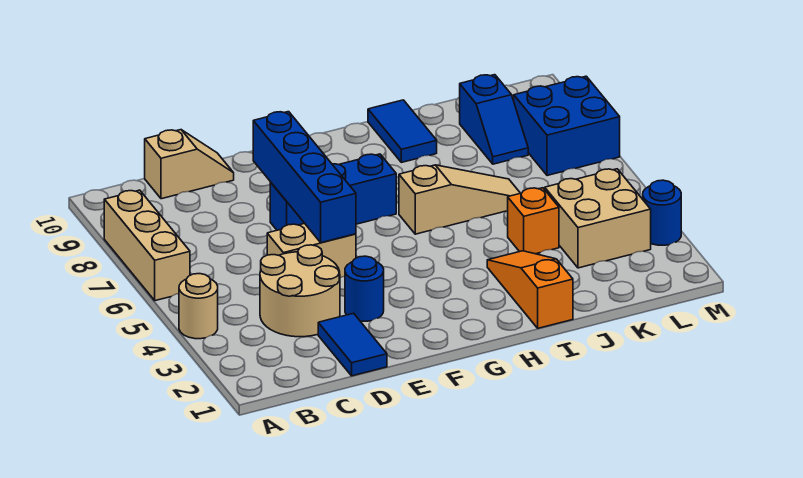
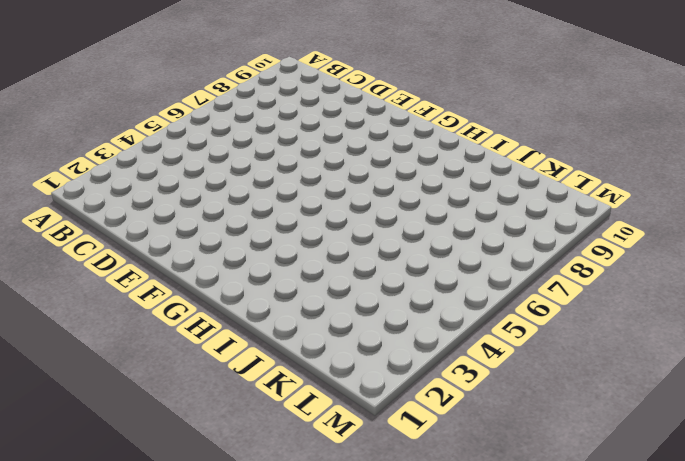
none -> tan 1x1 round brick [179,274,218,339]
none -> tan 1x3 brick [104,190,190,301]
none -> tan 2x2 round brick [260,245,340,337]

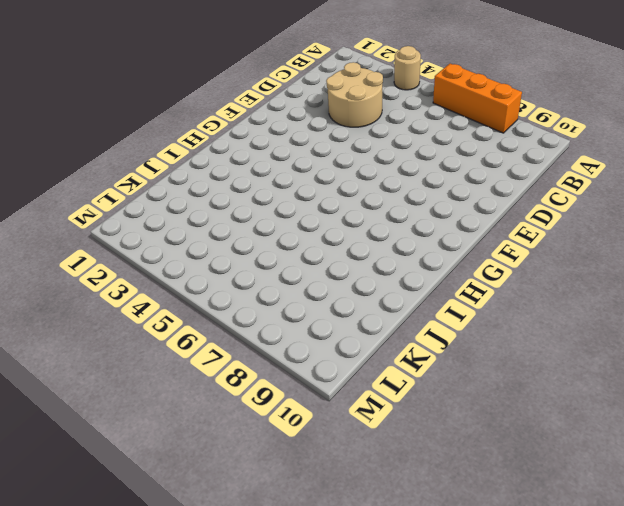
orange 1x3 brick [433,64,522,133] -> tan 1x3 brick [104,190,190,301]
none -> tan 1x2 slope [145,130,234,199]
none -> blue 1x2 tile [318,313,387,376]
none -> tan 1x2 brick [267,223,356,278]

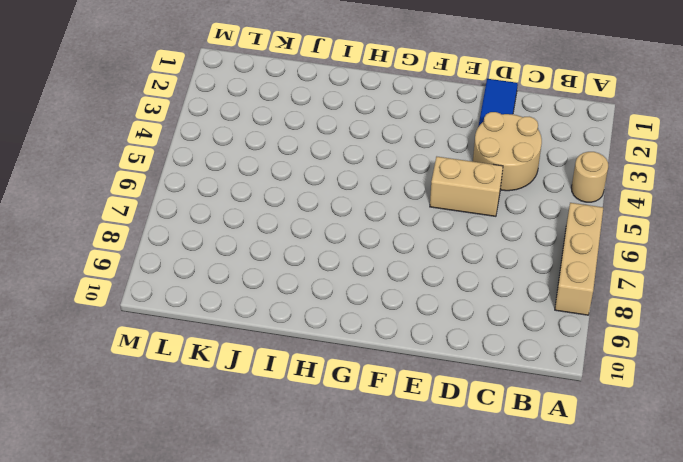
none -> tan 1x2 slope [145,130,234,199]
none -> blue 1x1 round brick [345,256,384,321]
none -> blue 1x3 brick [270,154,396,230]

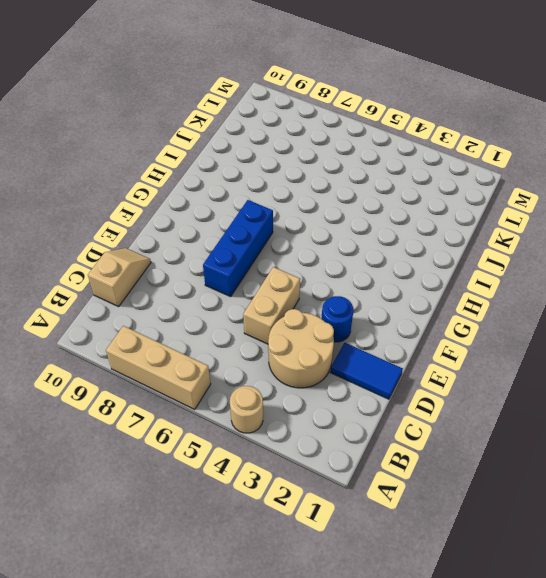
none -> tan 1x3 slope [399,165,520,234]
none -> orange 1x3 slope [487,251,573,328]
none -> blue 1x2 tile [368,100,437,162]

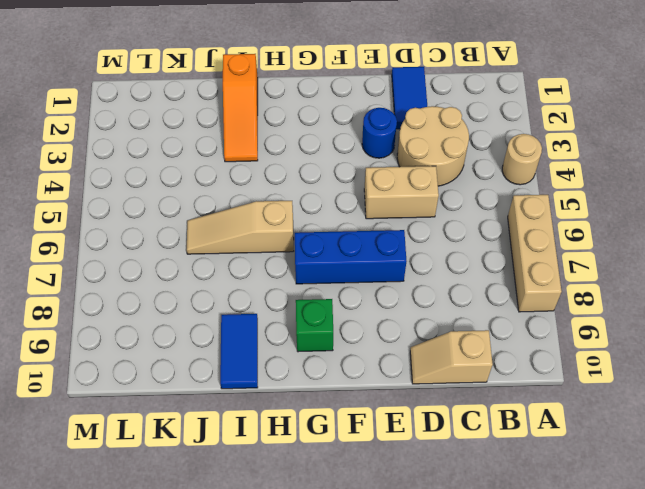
green 1x1 brick [296,299,333,352] -> none
none -> orange 1x1 brick [508,188,559,254]
none -> tan 2x2 brick [545,169,651,268]
none -> blue 1x2 slope [460,75,528,164]

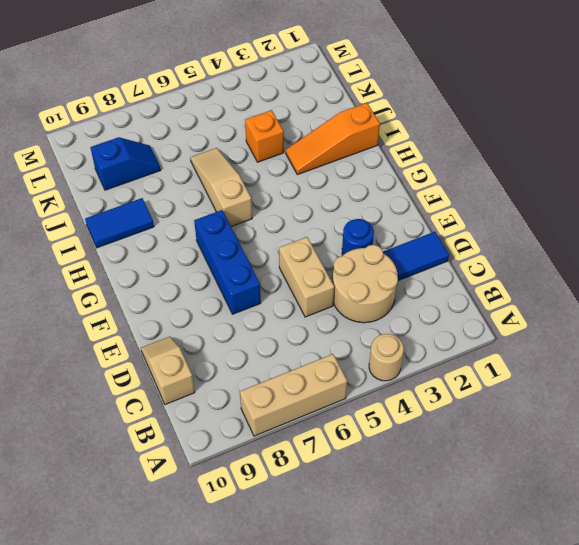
none -> tan 2x2 brick [545,169,651,268]
none -> blue 2x2 brick [514,76,620,176]
none -> blue 1x1 round brick [643,180,681,245]

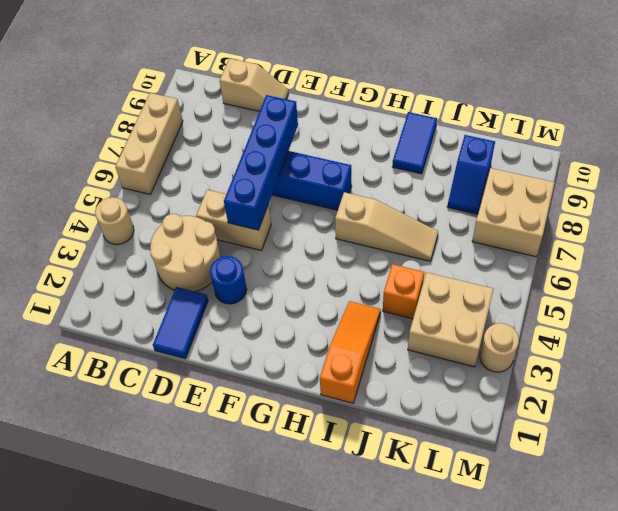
tan 2x2 brick [472,168,555,257] -> blue 2x2 brick [514,76,620,176]
tan 1x1 round brick [480,323,519,372] -> blue 1x1 round brick [643,180,681,245]

